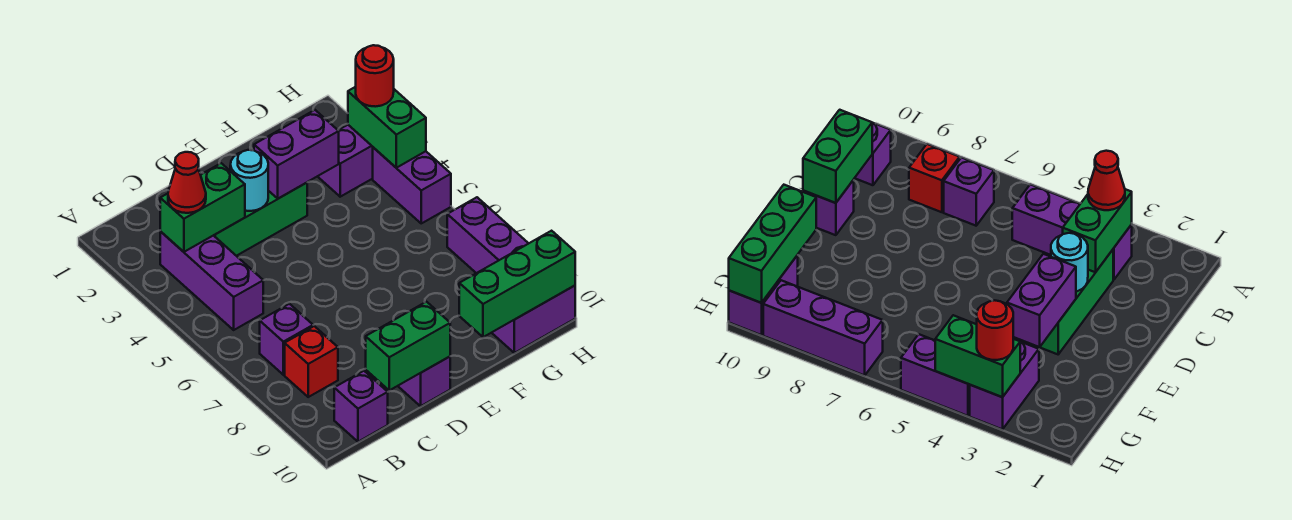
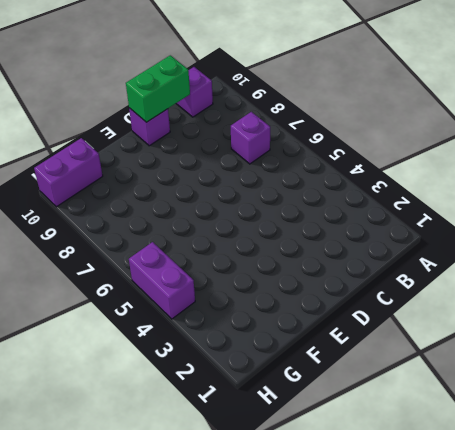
none -> purple 1x3 brick [160,231,263,330]
none -> red 1x1 brick [285,326,338,397]
none -> green 1x3 brick [214,183,307,256]

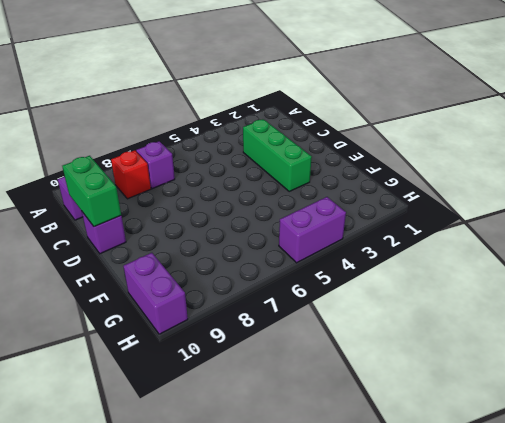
none -> purple 1x3 brick [160,231,263,330]
none -> purple 1x2 brick [318,125,373,197]
none -> purple 1x3 brick [447,197,529,273]

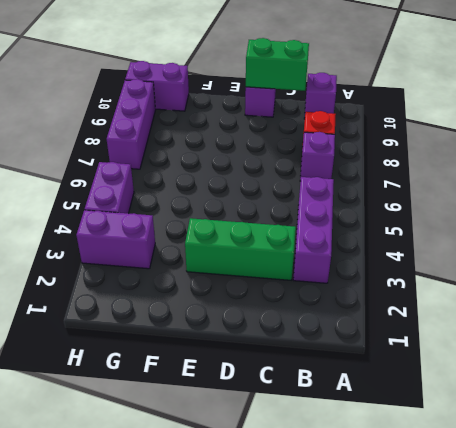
none -> green 1x2 brick [160,163,245,252]
none -> cyan 1x1 round brick [230,150,268,211]
none -> purple 1x2 brick [254,110,339,199]

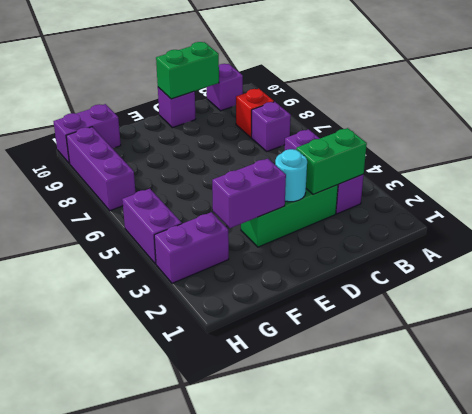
none -> green 1x3 brick [459,231,575,337]
none -> green 1x2 brick [348,87,426,168]
none -> red 1x1 cone [168,152,206,213]

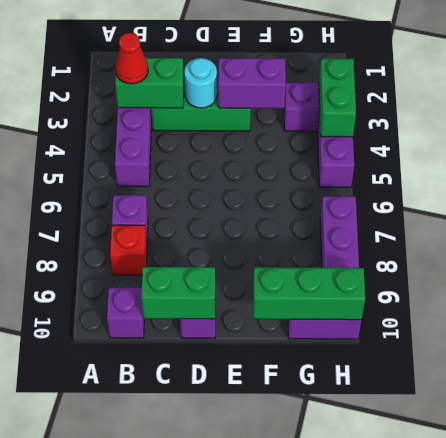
none -> red 1x1 round brick [356,45,394,107]

